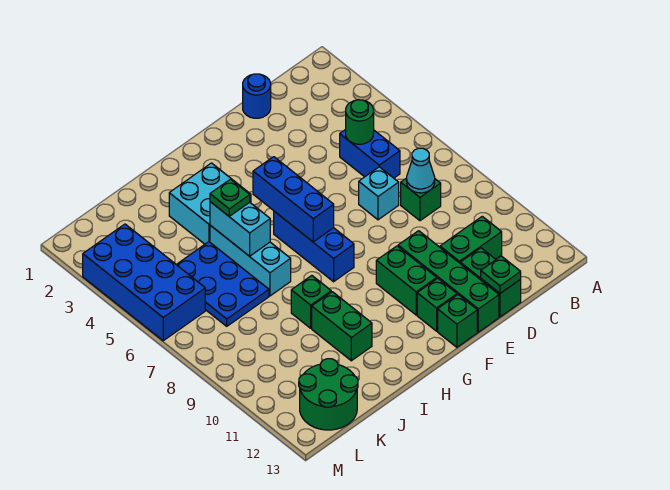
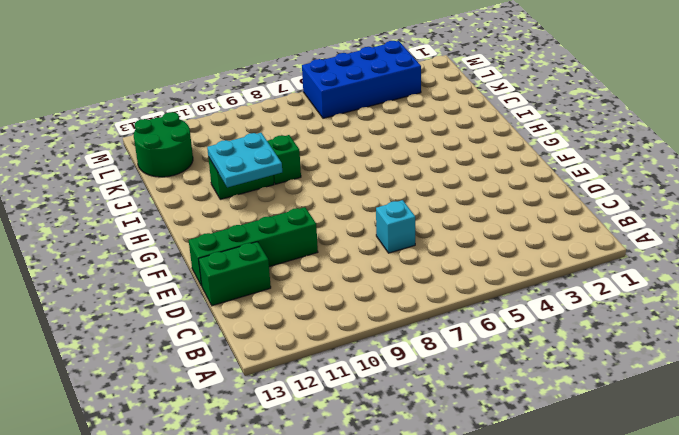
cyan 2x2 plate [207,133,282,187] -> none
none -> blue 1x2 brick [340,129,400,178]
none -> green 1x1 brick [401,178,441,221]
none -> green 1x2 brick [440,216,502,263]

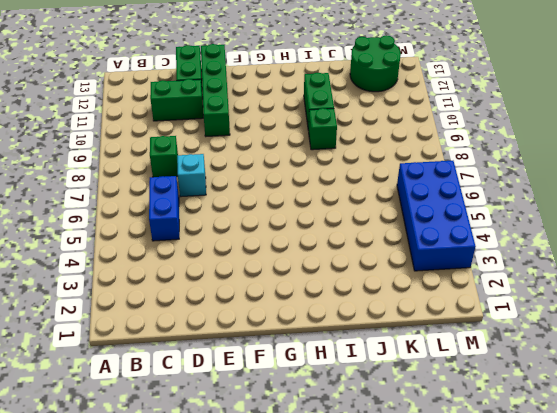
none -> blue 1x1 round brick [243,74,271,118]
none -> green 1x2 brick [376,246,437,315]
none -> green 1x1 brick [417,278,457,331]

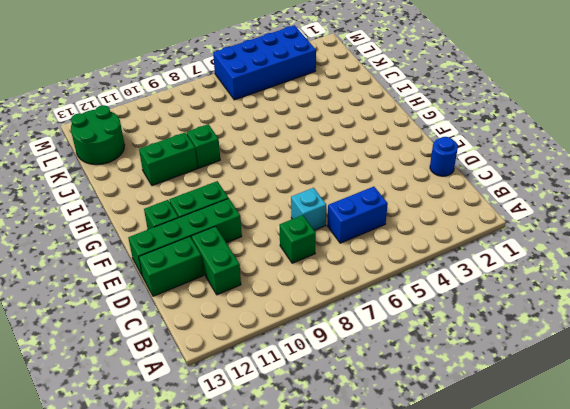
none -> green 1x1 brick [438,295,477,347]
none -> blue 1x3 brick [274,211,354,282]
none -> cyan 2x2 brick [169,163,251,244]

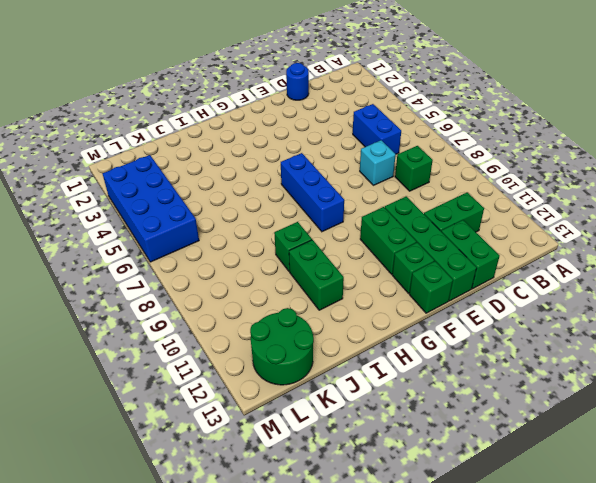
none -> cyan 2x2 brick [169,163,251,244]
none -> cyan 1x3 brick [210,225,291,296]
none -> blue 2x3 plate [176,242,269,326]

